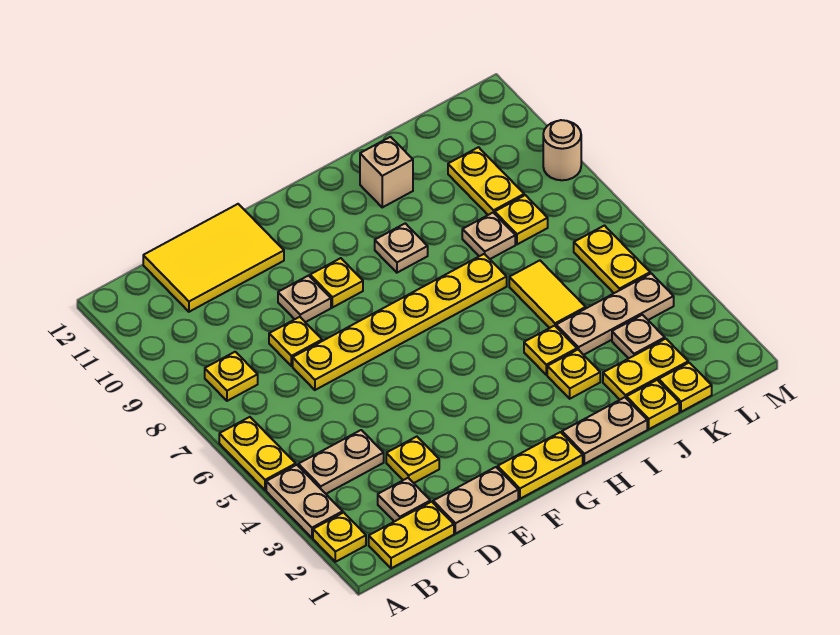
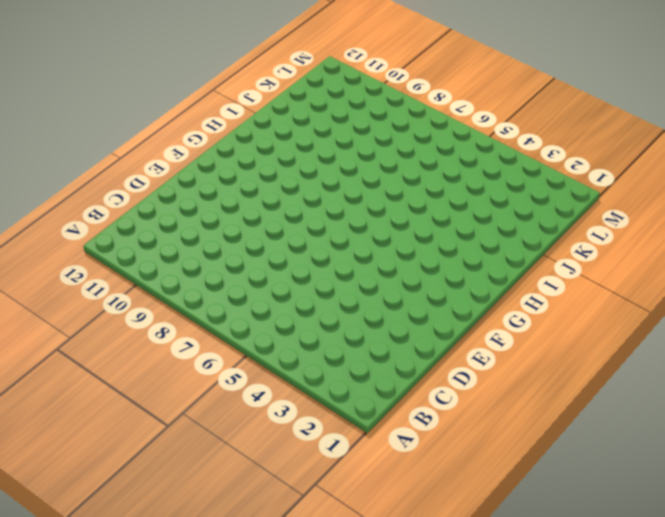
none -> yellow 1x1 plate [313,513,366,562]
none -> tan 1x2 plate [266,465,343,538]
none -> yellow 1x2 plate [219,417,296,490]
none -> yellow 1x2 plate [369,502,454,568]

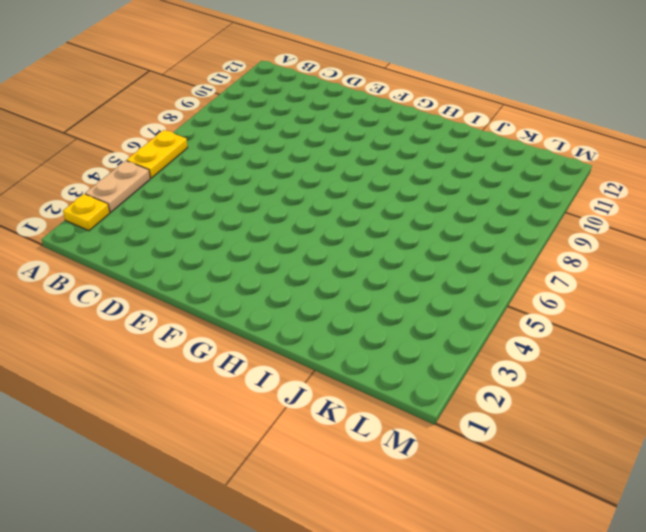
none -> yellow 1x2 plate [369,502,454,568]
none -> tan 1x2 plate [298,430,384,494]
none -> yellow 1x1 plate [205,352,258,401]
none -> tan 1x1 plate [378,478,430,522]

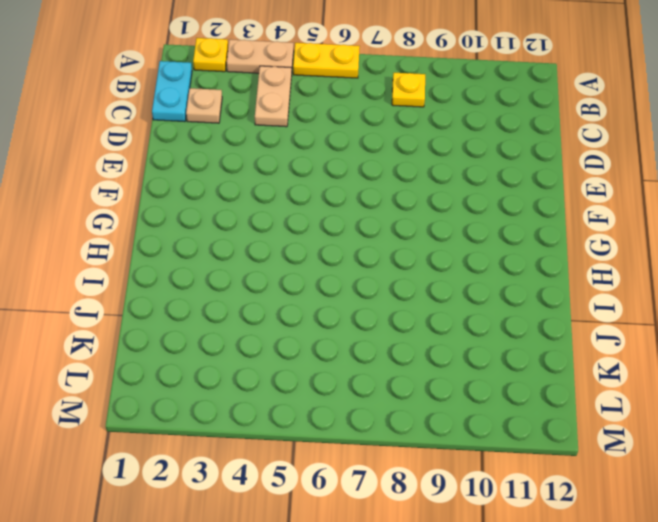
cyan 1x2 plate [152,61,192,122] -> yellow 1x2 plate [369,502,454,568]
none -> yellow 2x3 tile [143,204,284,312]
none -> tan 1x2 plate [433,467,518,534]
none -> yellow 1x1 plate [386,437,439,483]
none -> yellow 1x6 plate [293,254,507,390]

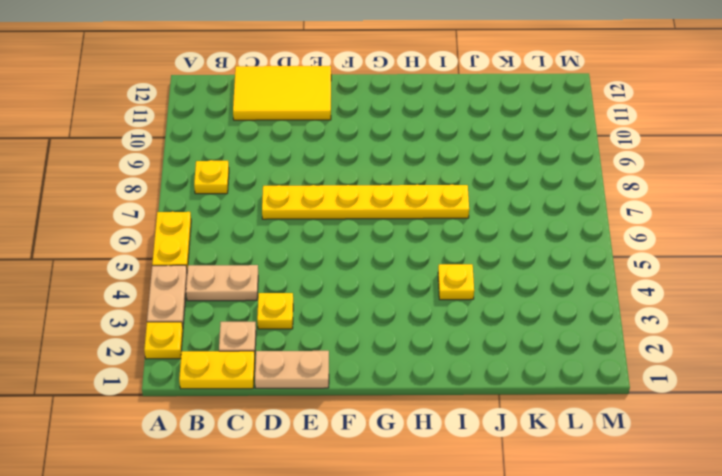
none -> yellow 1x1 plate [269,317,322,366]
none -> tan 1x1 plate [278,276,331,322]
none -> yellow 1x2 plate [498,432,583,499]
none -> yellow 1x1 plate [310,258,363,308]

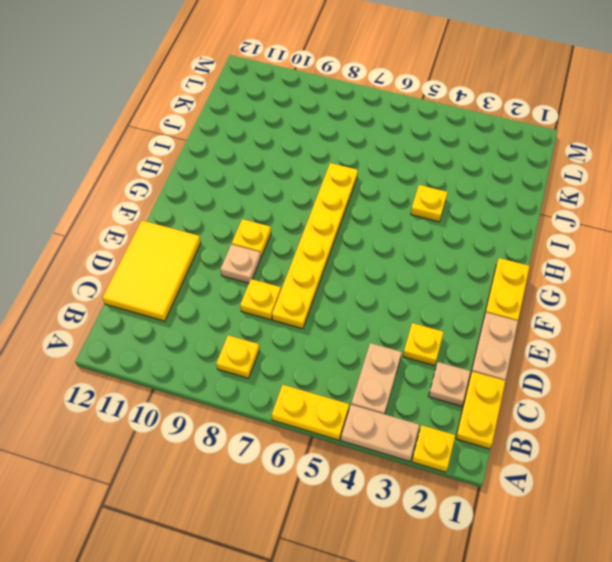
none -> tan 1x2 plate [562,397,647,464]
none -> tan 1x1 plate [375,223,428,273]
none -> yellow 1x1 plate [547,350,600,399]
none -> tan 1x1 brick [360,137,413,207]

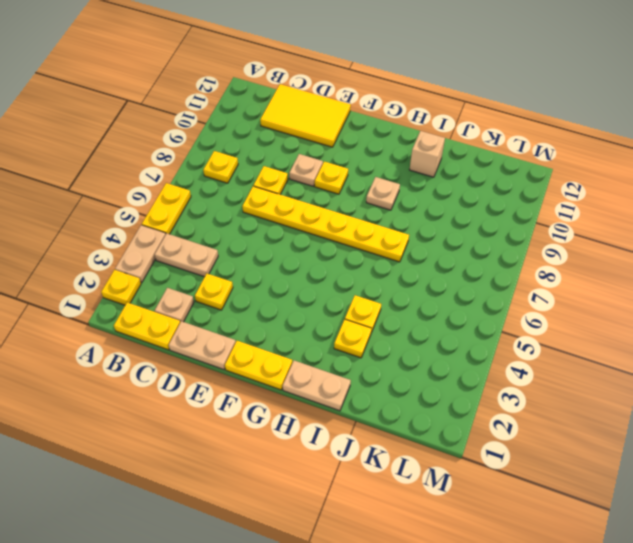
none -> yellow 1x1 plate [626,380,679,429]
none -> yellow 1x2 plate [603,339,688,400]
none -> tan 1x3 plate [556,273,674,355]
none -> yellow 1x2 tile [509,260,586,328]

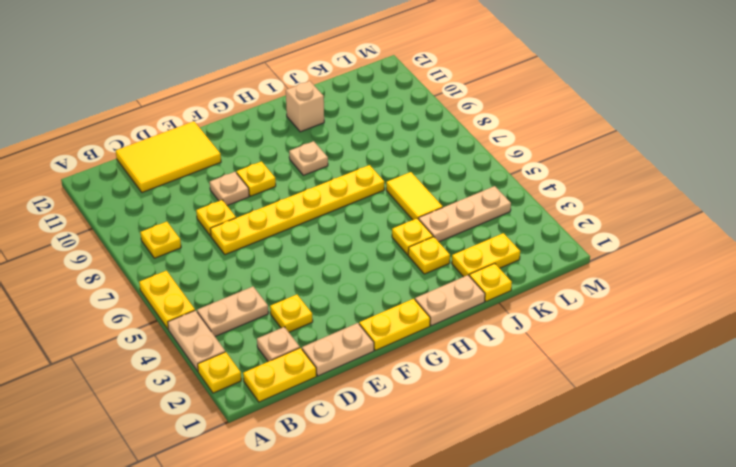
none -> tan 1x1 plate [462,213,515,259]
none -> yellow 1x1 plate [659,363,712,412]
none -> tan 1x1 plate [612,315,665,358]
none -> yellow 1x1 plate [495,195,548,244]

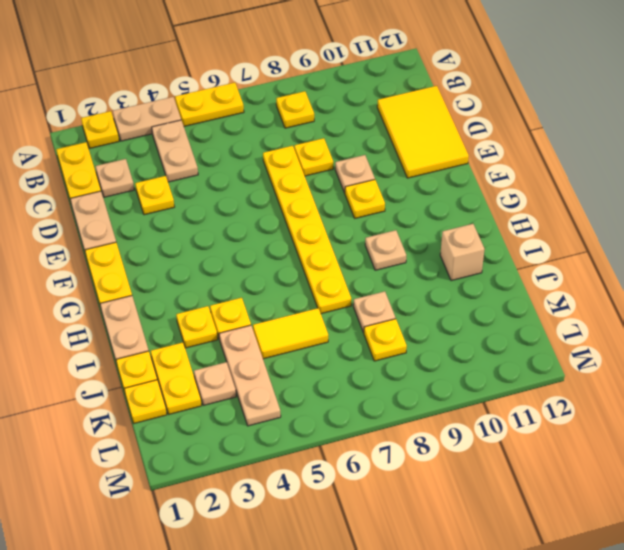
none -> yellow 1x2 plate [448,147,524,215]
none -> yellow 1x2 plate [574,226,650,293]
none -> tan 1x1 round brick [543,120,581,180]

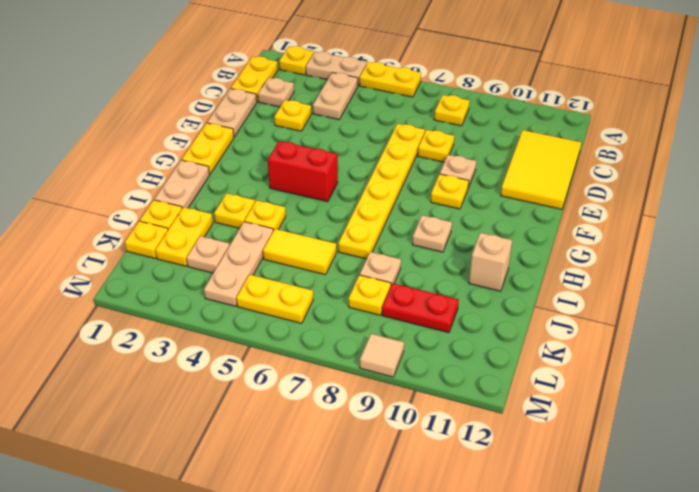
red 1x2 brick [268,141,338,202] -> none
red 1x2 plate [382,283,459,333] -> yellow 1x2 plate [448,147,524,215]
tan 1x1 tile [360,334,404,377] -> tan 1x1 round brick [543,120,581,180]

